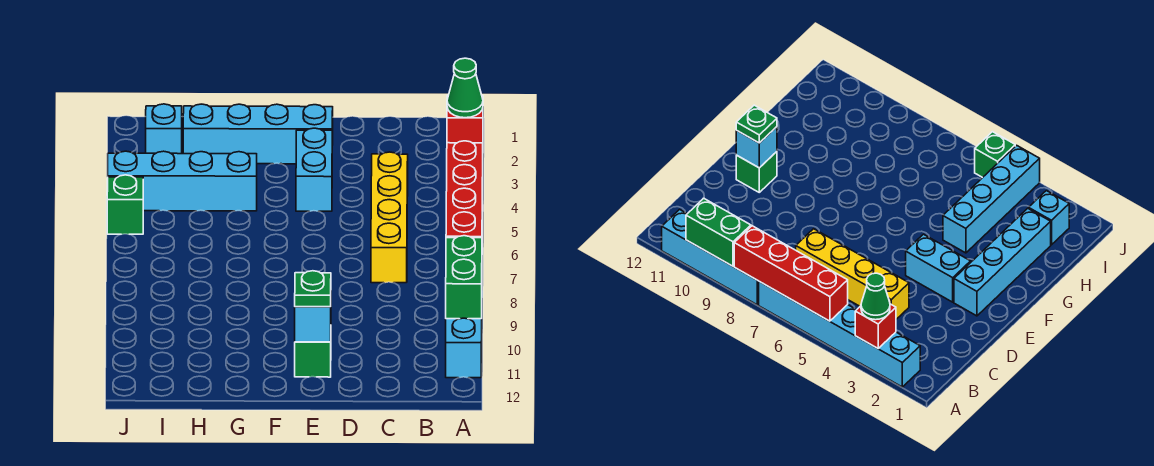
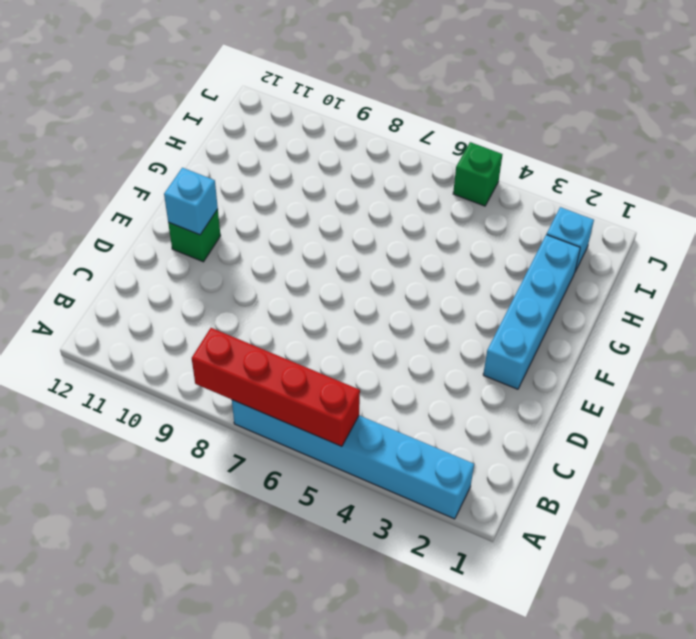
none -> cyan 1x4 brick [446,318,482,378]
none -> yellow 1x4 brick [371,152,408,283]
none -> cyan 1x2 brick [296,128,332,211]

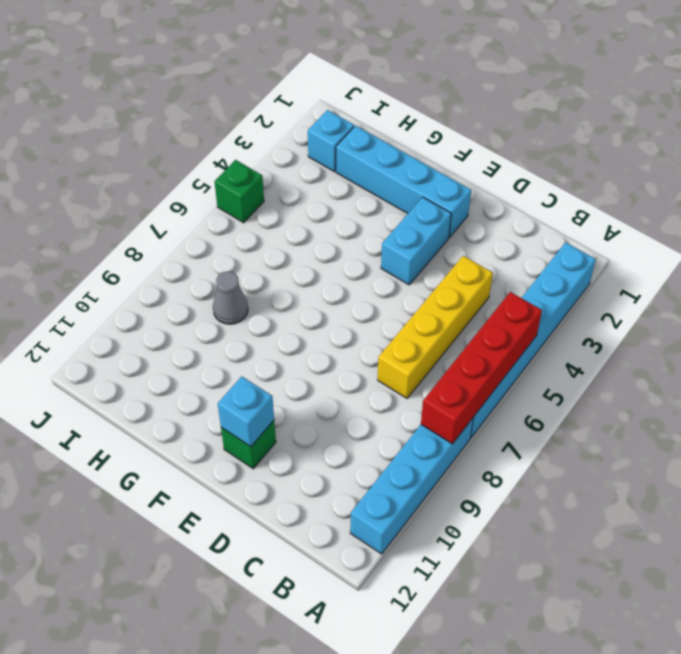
grey 1x1 cone [213,271,248,324] -> none
none -> cyan 1x4 brick [108,151,257,211]
none -> red 1x1 brick [447,96,483,143]
none -> green 1x2 brick [446,236,482,319]

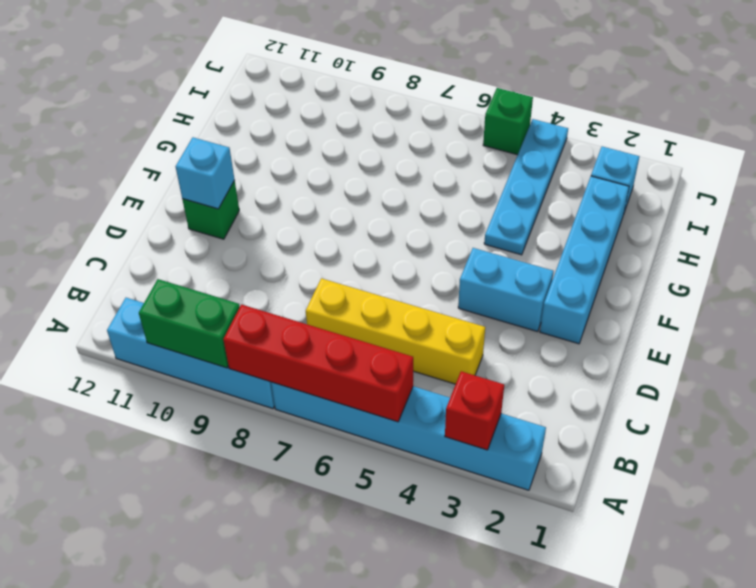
cyan 1x4 plate [484,119,568,255] -> cyan 1x4 brick [108,151,257,211]
none -> green 1x1 cone [447,58,483,118]
none -> green 1x1 plate [295,271,331,307]

